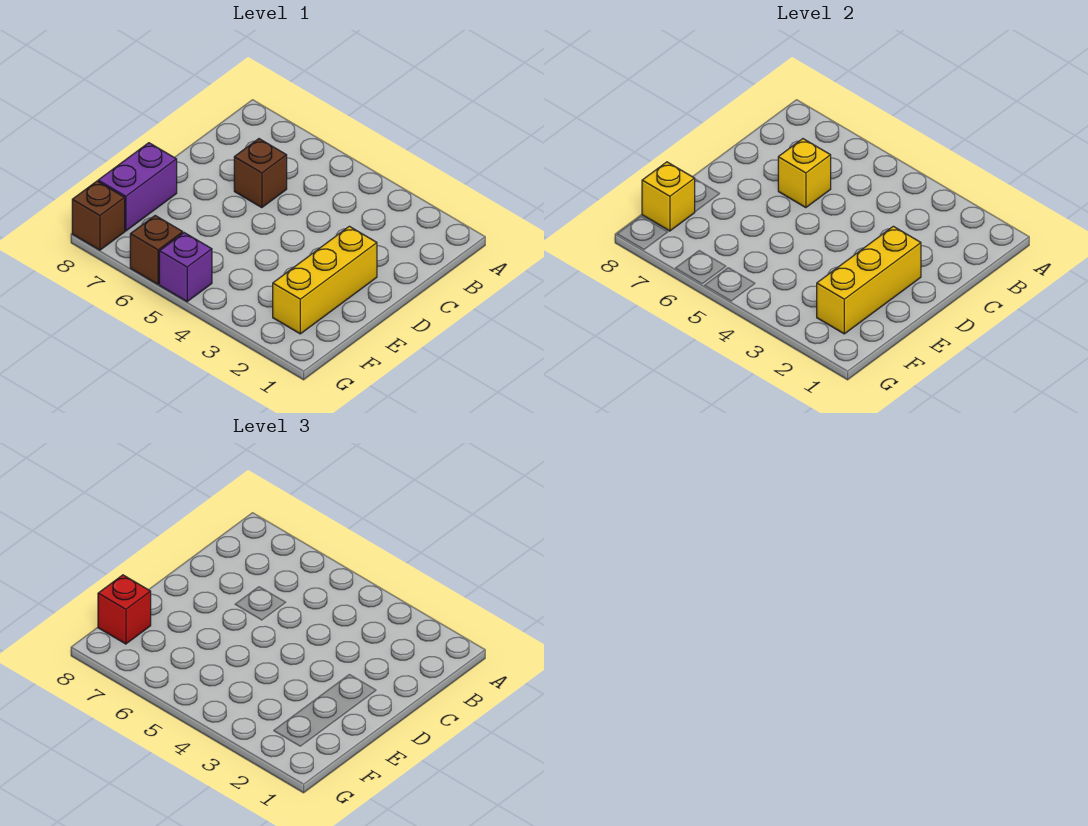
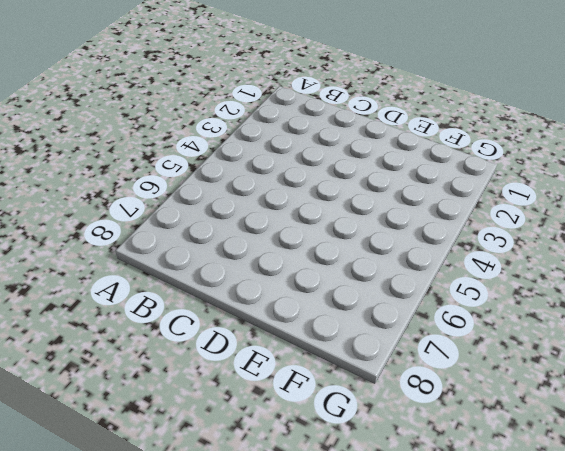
none -> brown 1x1 brick [234,139,287,208]
none -> yellow 1x3 brick [273,226,377,334]

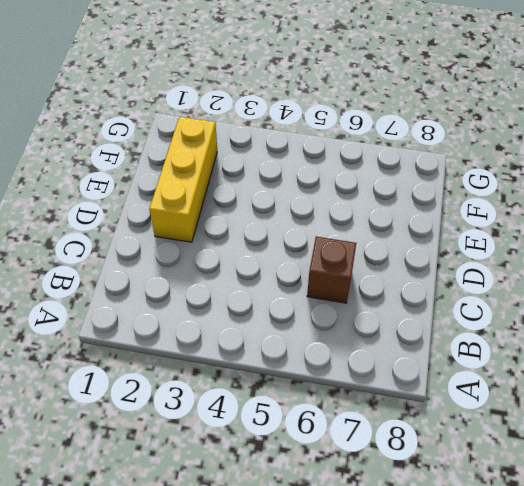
none -> purple 1x2 brick [98,143,177,231]
none -> purple 1x1 brick [159,233,212,302]

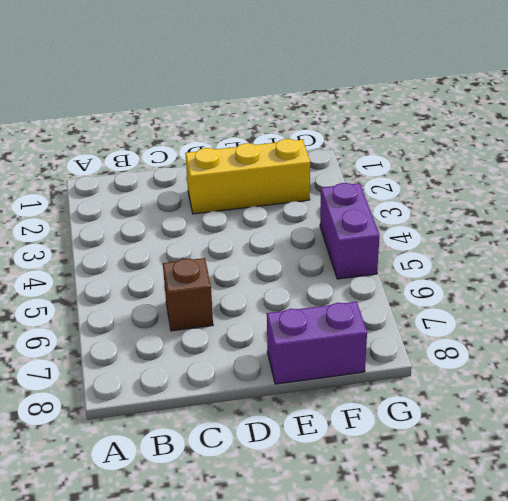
purple 1x2 brick [320,183,380,279] -> purple 1x1 brick [159,233,212,302]
none -> brown 1x1 brick [130,216,183,284]
none -> brown 1x1 brick [72,181,125,250]

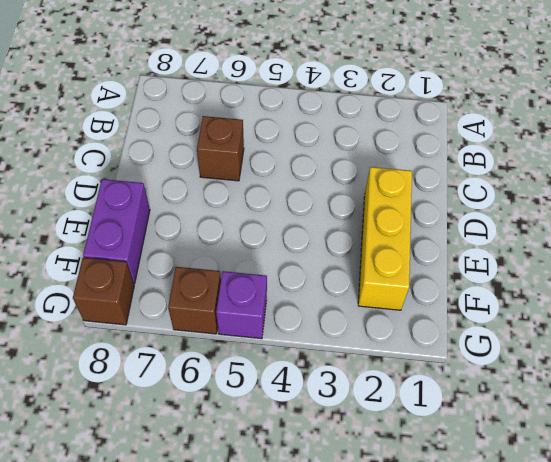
none -> yellow 1x1 brick [778,139,831,208]
none -> yellow 1x3 brick [817,226,921,334]

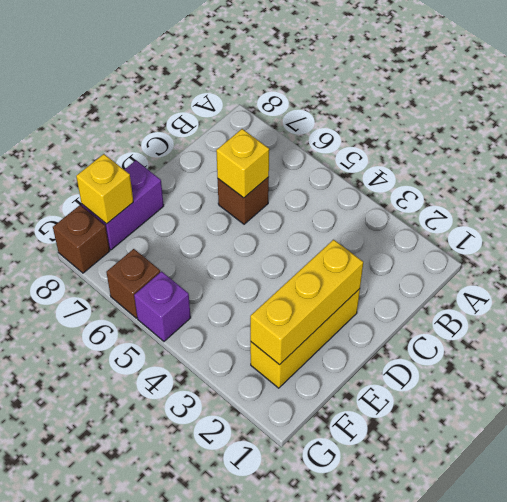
none -> red 1x1 brick [98,575,151,644]

